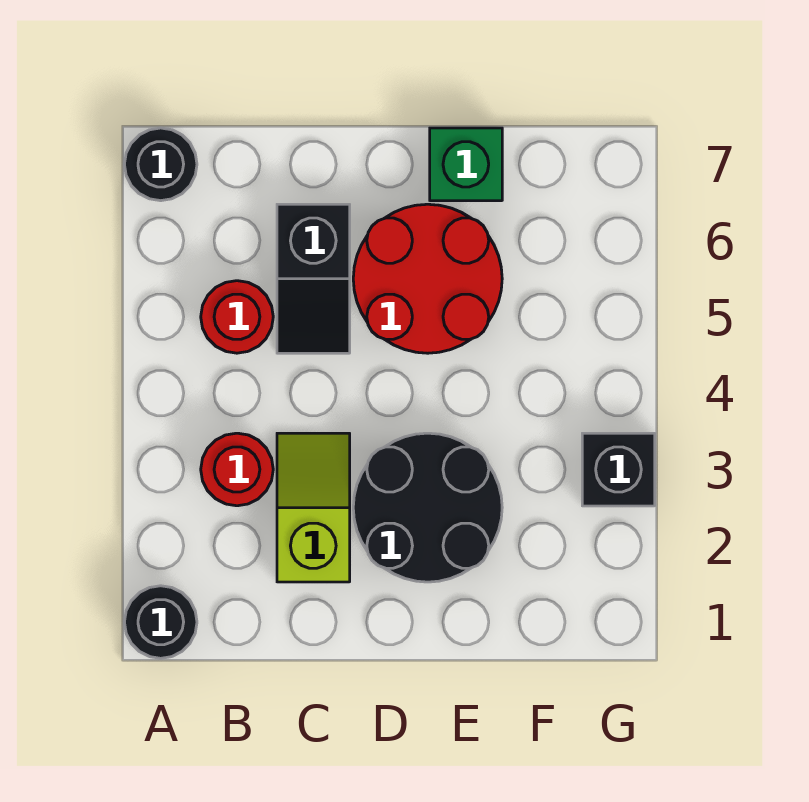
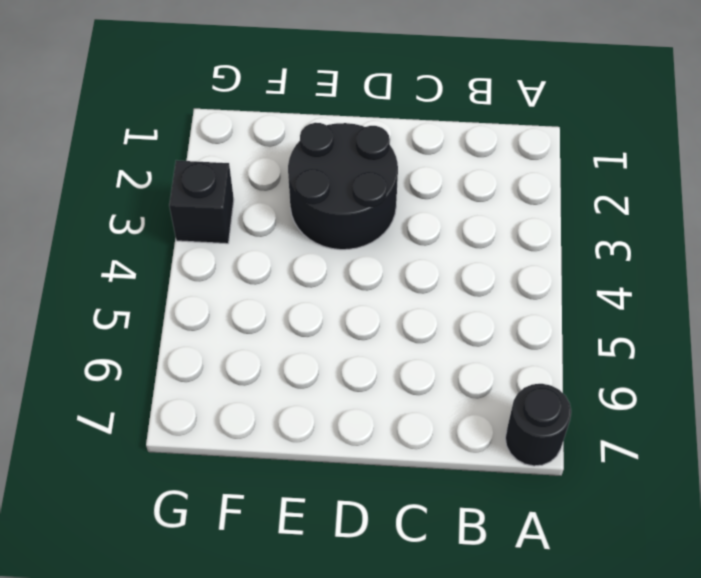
none -> black 1x1 round brick [124,586,197,658]
none -> red 1x1 round brick [201,433,273,506]

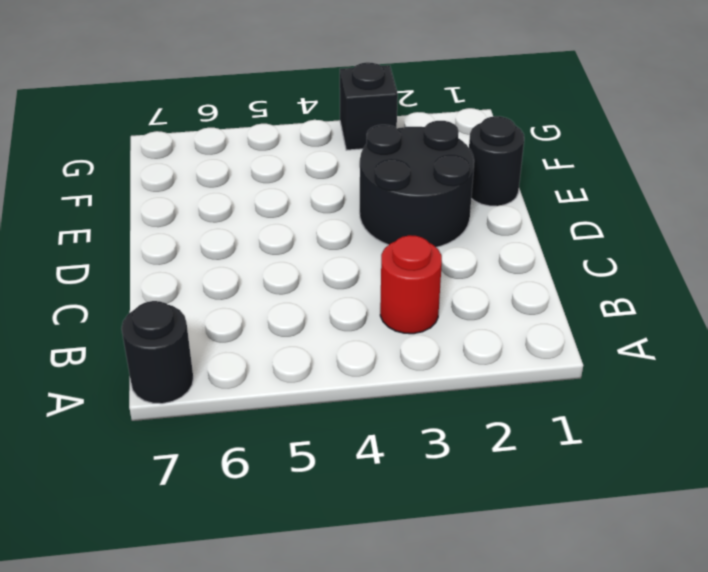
black 1x1 round brick [469,116,524,206] -> black 1x1 round brick moved to [124,586,197,658]
none -> red 1x1 round brick [201,281,273,353]
none -> lime 1x2 slope [277,433,350,582]

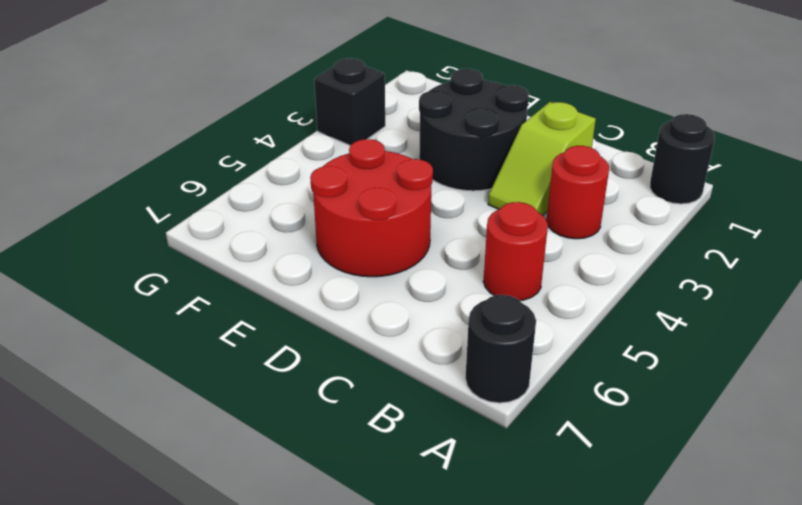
none -> black 1x2 slope [277,204,350,353]
none -> green 1x1 brick [430,128,502,201]

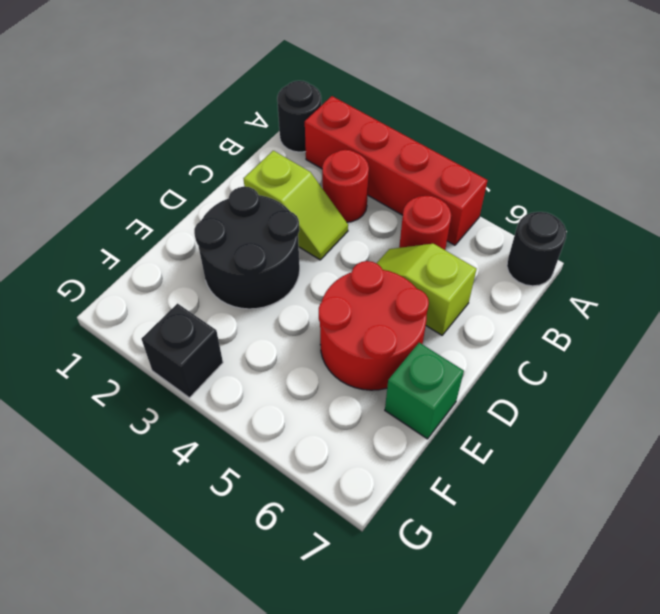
red 1x4 brick [305,96,487,245] -> none
lime 1x2 slope [377,244,476,335] -> black 1x2 slope [277,204,350,353]

